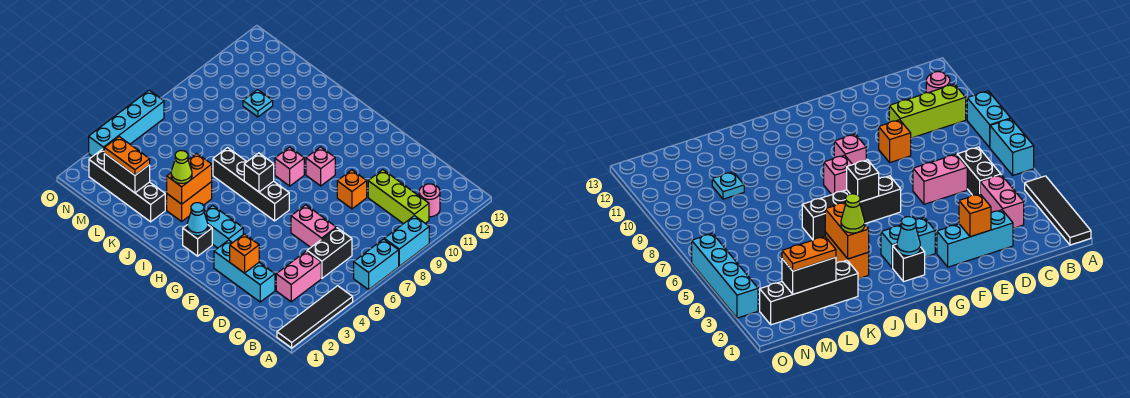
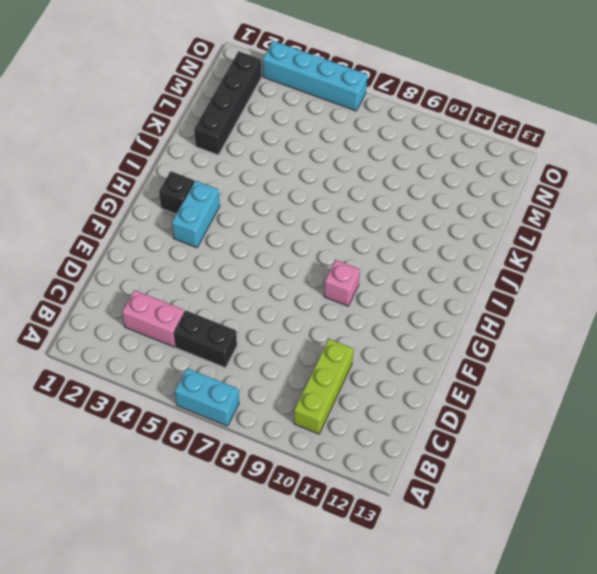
none -> black 1x4 tile [277,286,353,348]
none -> cyan 1x2 brick [385,216,429,266]
none -> pink 1x1 round brick [419,184,440,217]

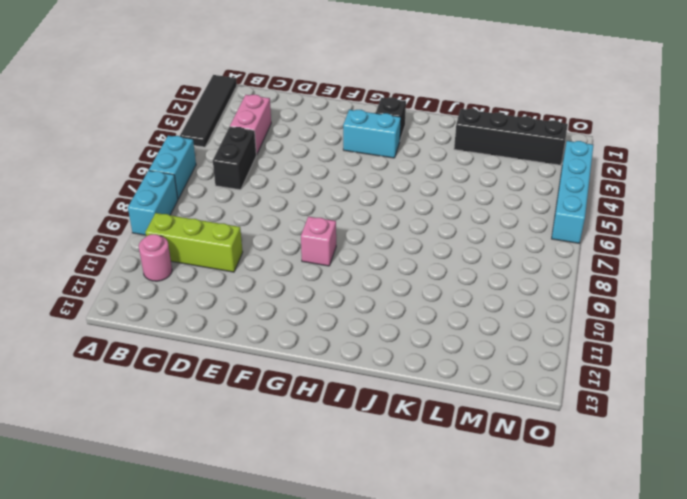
none -> cyan 1x3 brick [214,240,275,302]
none -> pink 1x2 brick [291,205,336,247]
none -> orange 1x1 brick [337,170,367,209]

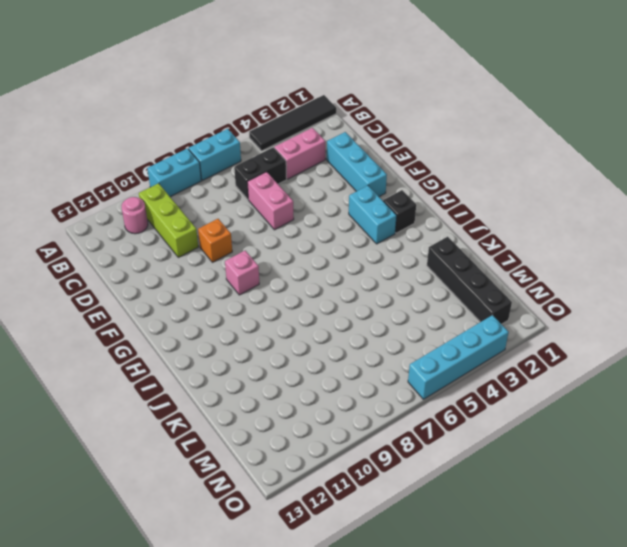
none -> black 1x4 brick [213,148,289,221]
none -> pink 1x1 brick [275,147,304,186]
none -> orange 1x2 brick [167,182,212,221]

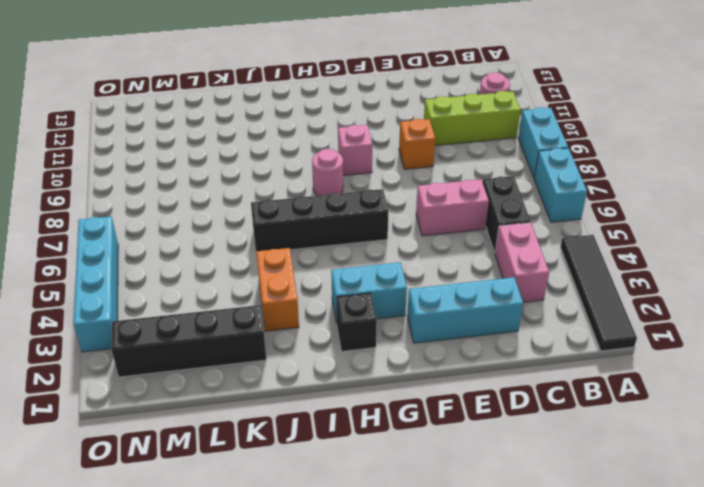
pink 1x1 round brick [312,149,343,196] -> pink 1x1 brick [275,147,304,186]
none -> cyan 1x1 plate [243,90,273,117]
none -> orange 1x1 brick [230,234,259,273]
none -> cyan 1x1 cone [187,203,208,236]

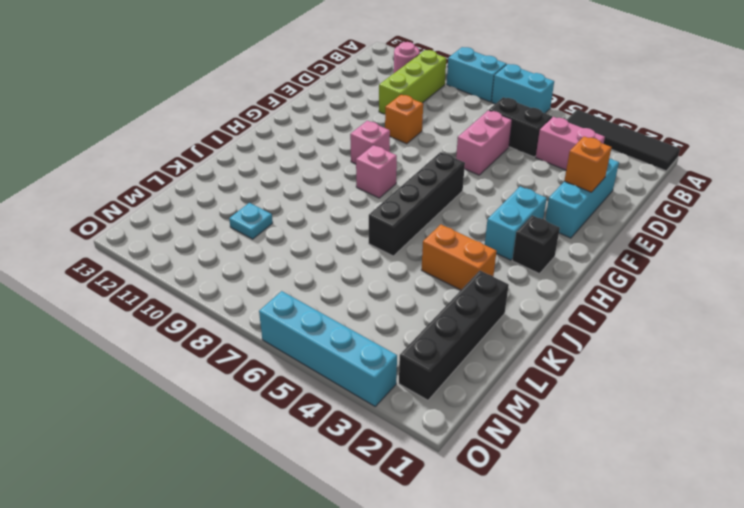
none -> cyan 1x1 cone [187,203,208,236]
none -> black 1x1 brick [244,153,274,192]
none -> orange 1x2 brick [167,153,212,204]

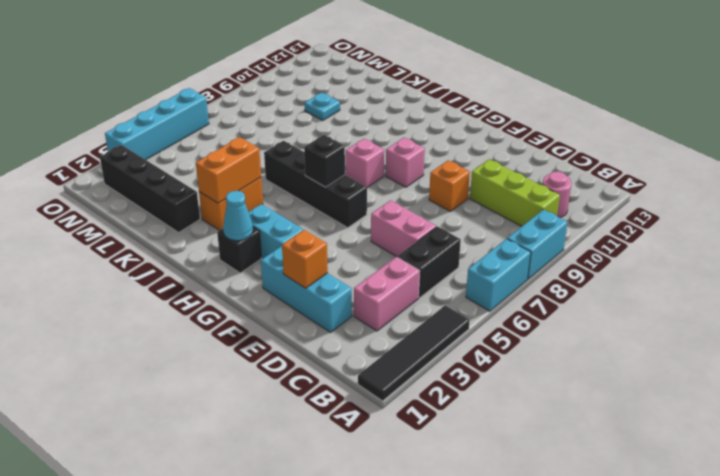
none -> black 1x2 brick [104,154,150,193]
none -> lime 1x1 cone [171,151,192,183]
none -> orange 1x2 plate [104,137,150,175]

